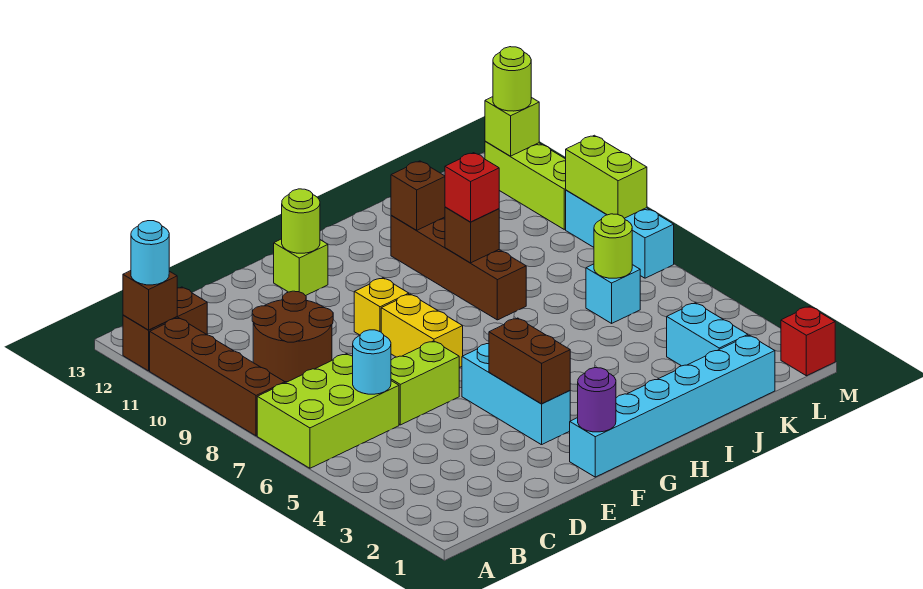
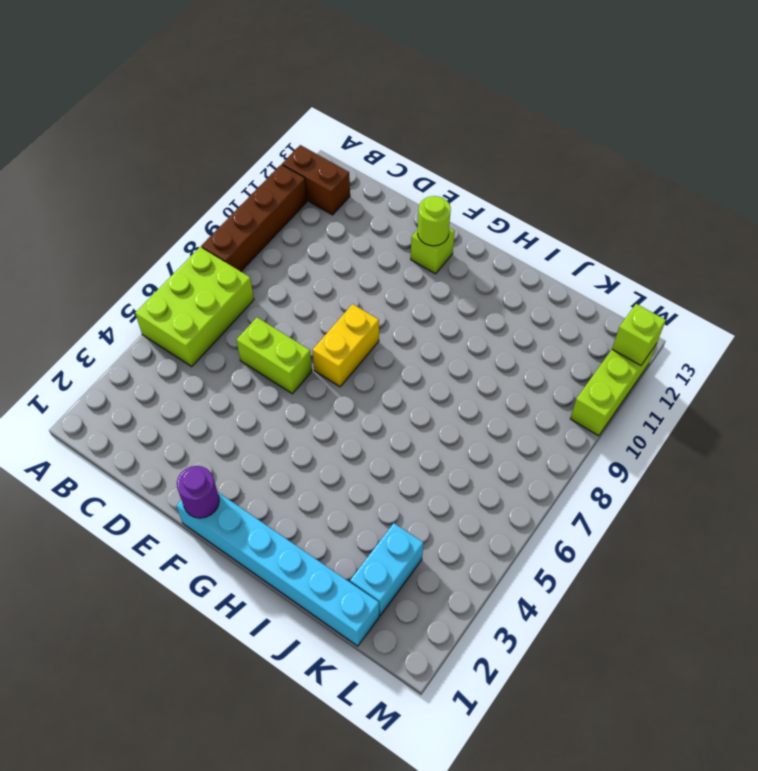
lime 2x3 brick [135,247,254,366] -> lime 2x3 brick turned to [257,354,399,468]
none -> brown 2x2 round brick [252,291,333,382]
none -> cyan 1x3 brick [462,344,570,445]
none -> yellow 1x1 brick [354,278,409,335]

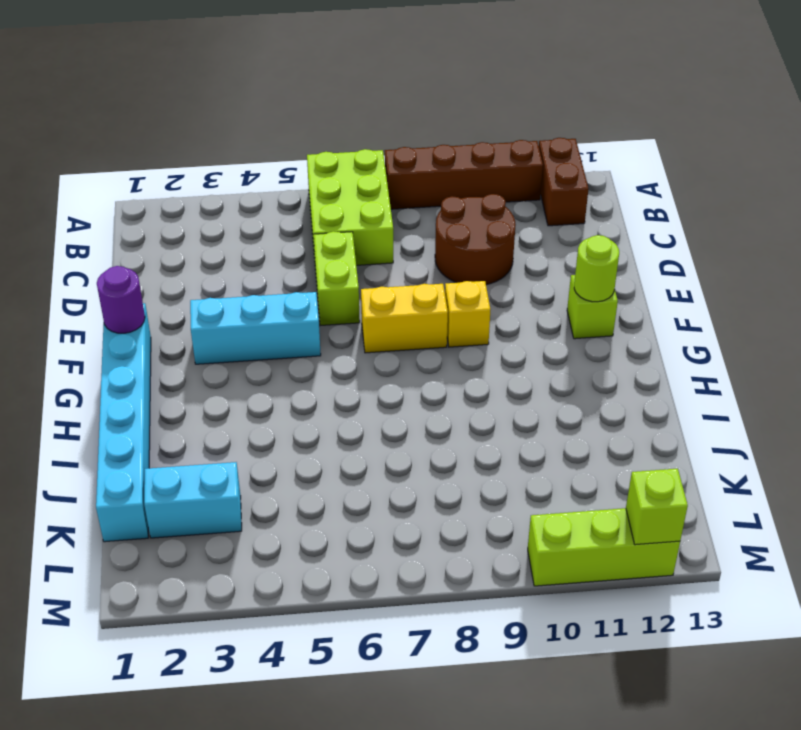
none -> brown 1x4 brick [391,216,526,320]
none -> cyan 1x1 brick [586,264,640,323]
none -> red 1x1 brick [781,306,835,376]

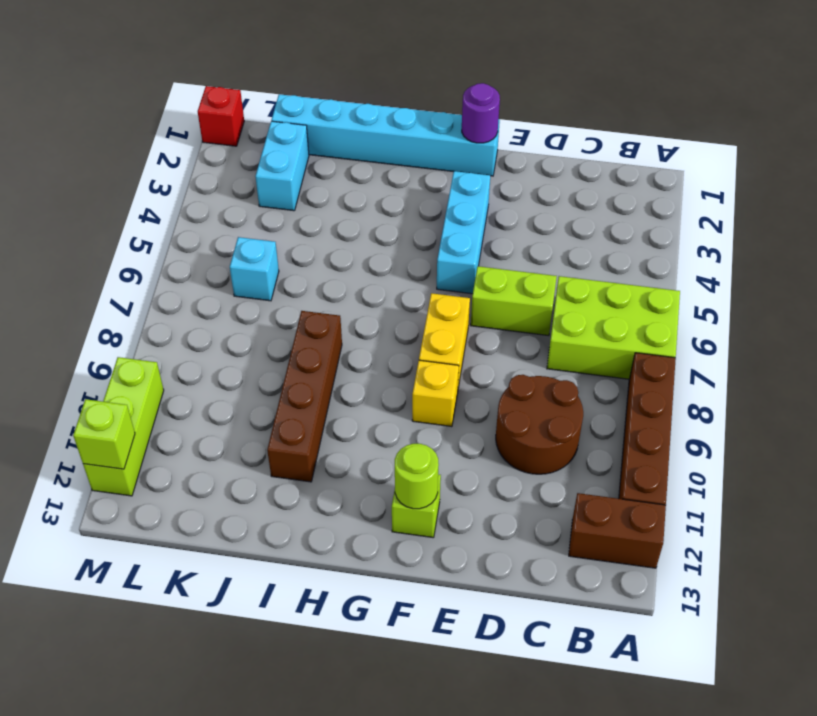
none -> cyan 1x3 brick [566,190,674,278]
none -> brown 1x1 brick [123,271,177,330]
none -> cyan 1x1 round brick [353,330,391,394]

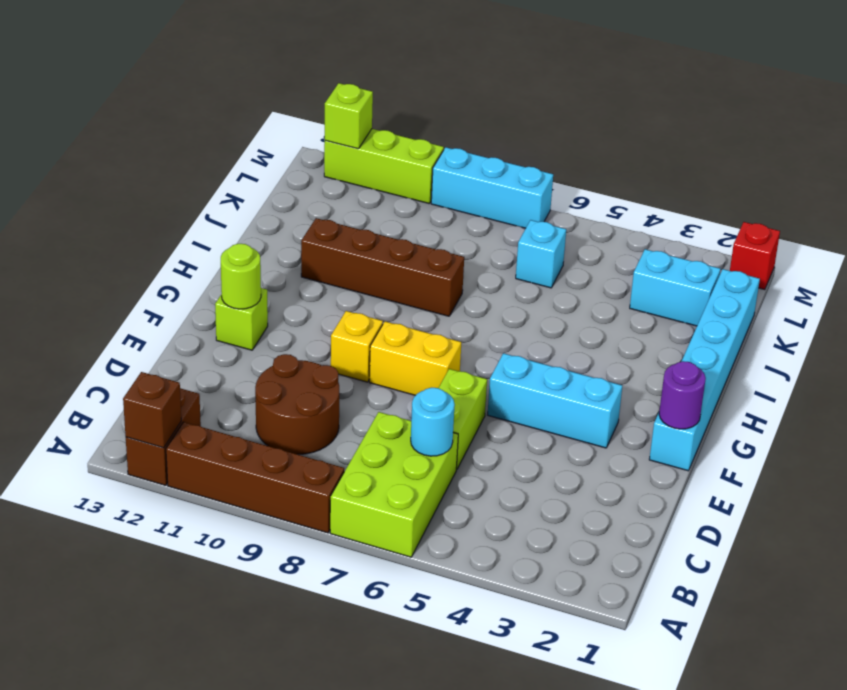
none -> brown 1x2 brick [489,318,570,404]
none -> brown 1x1 brick [445,207,499,263]
none -> brown 1x1 brick [391,161,445,230]

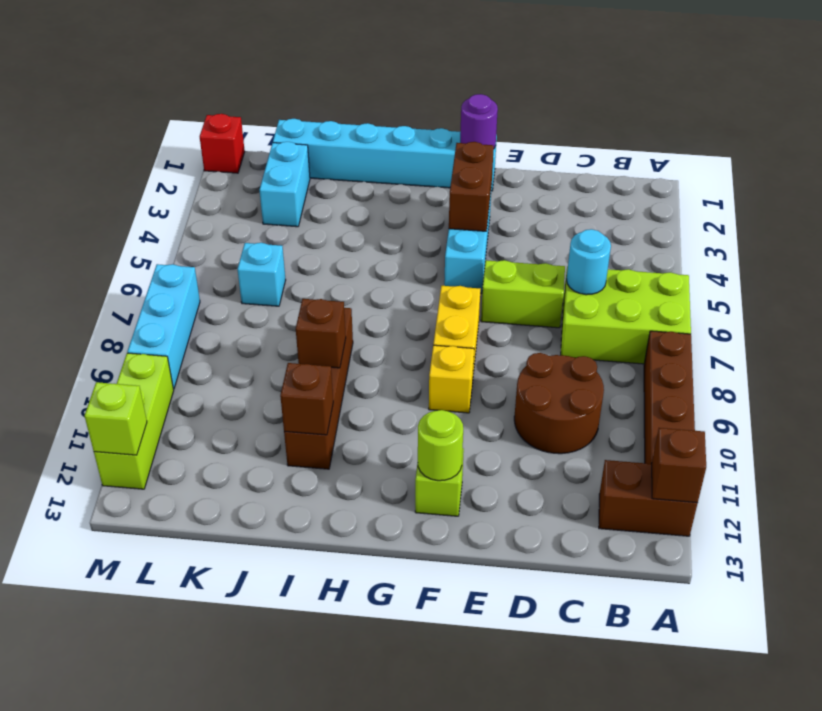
none -> lime 1x1 round brick [594,214,632,278]
none -> lime 1x2 brick [566,135,647,218]
none -> cyan 1x1 round brick [131,221,169,285]

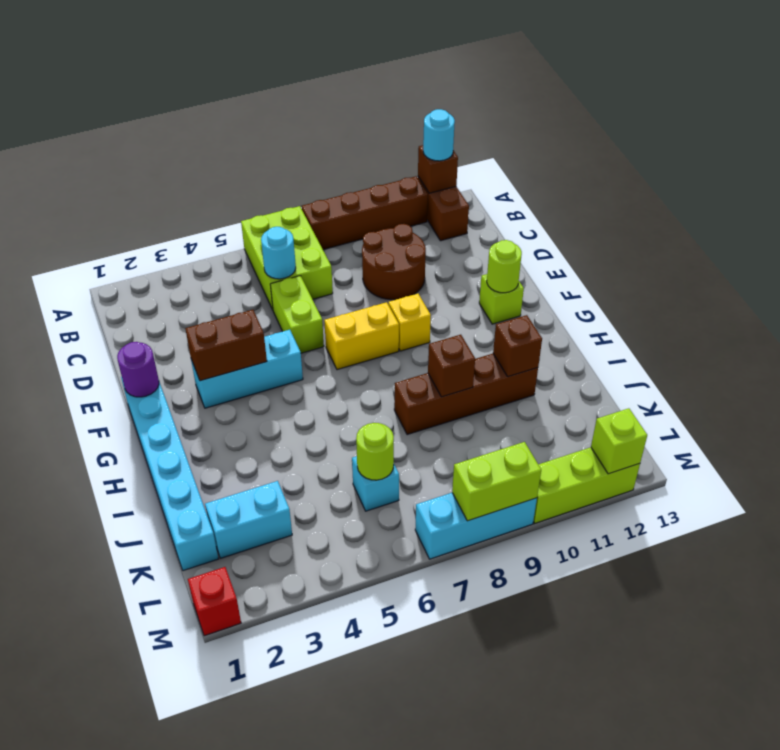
none -> red 1x1 brick [445,153,499,222]
none -> lime 1x1 round brick [493,47,531,111]

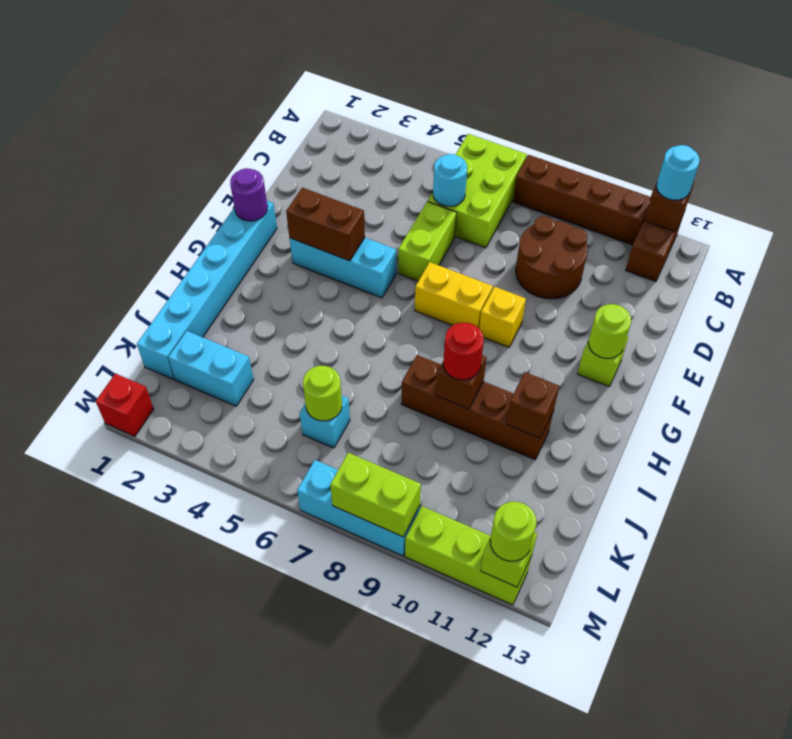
red 1x1 round brick [444,323,484,380] -> red 1x1 brick [445,153,499,222]

